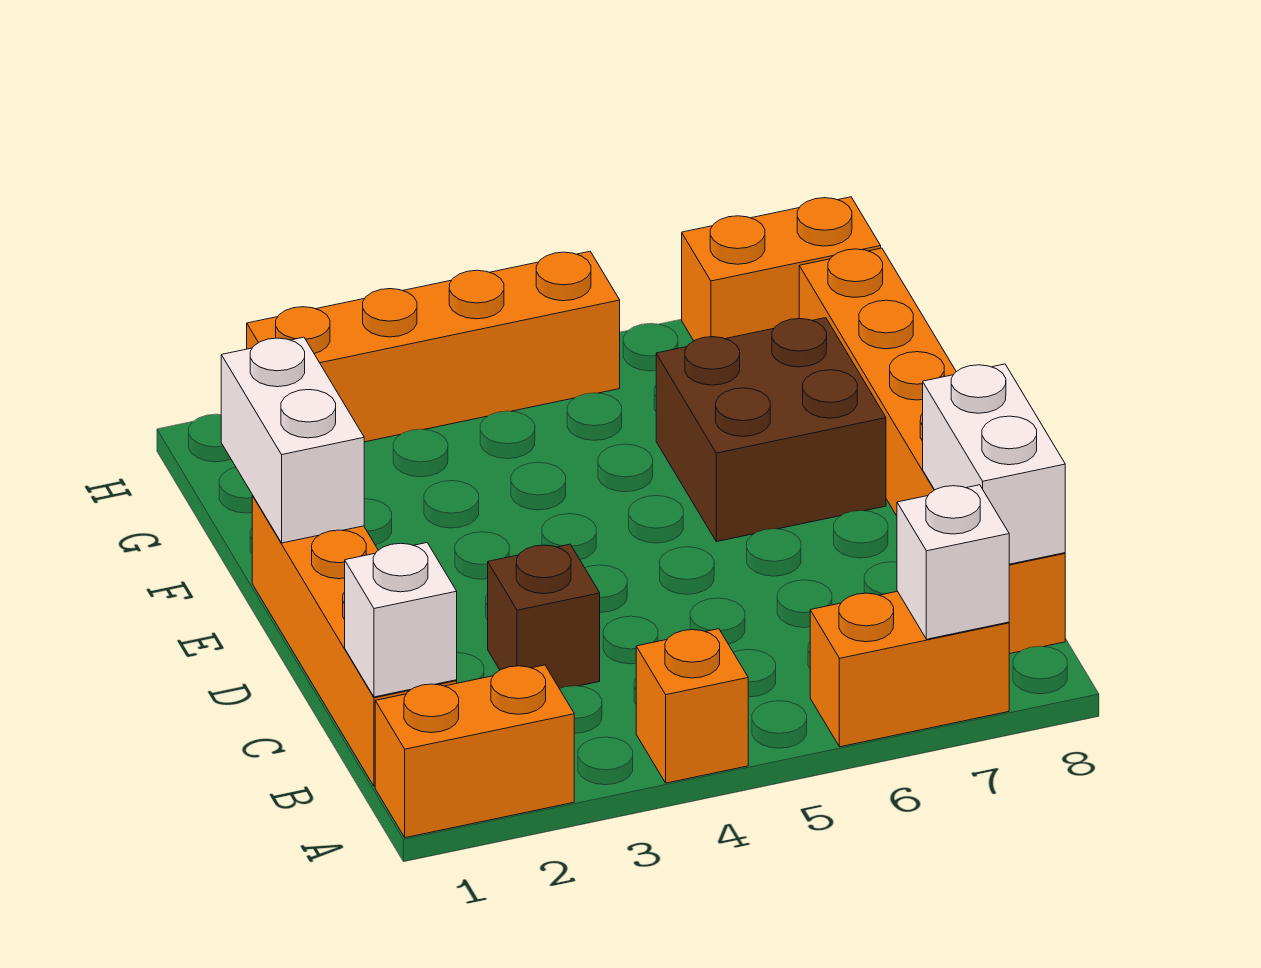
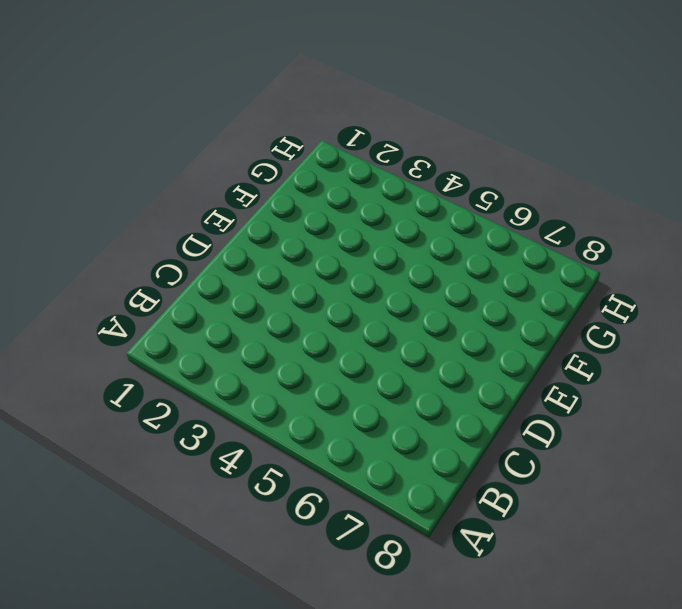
none -> orange 1x2 brick [375,665,574,838]
none -> orange 1x1 brick [636,629,748,783]
none -> orange 1x2 brick [810,591,1009,747]

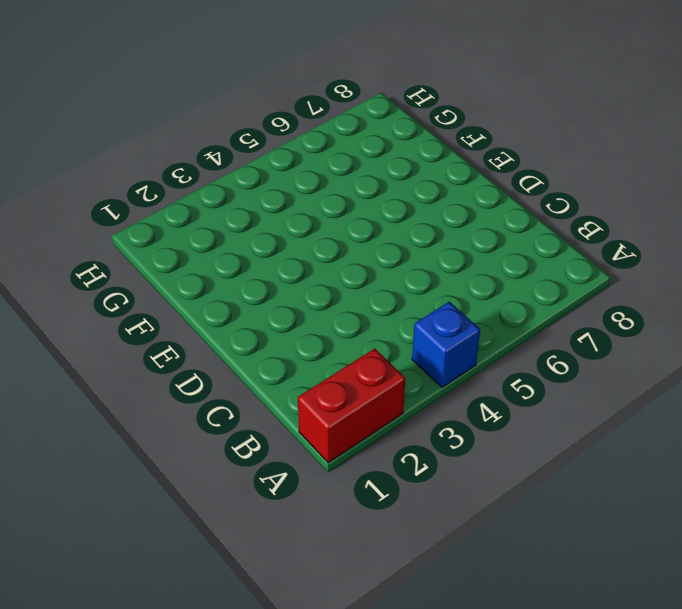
red 1x2 brick [298,349,405,463] -> orange 1x2 brick [375,665,574,838]
blue 1x1 brick [412,302,480,387] -> orange 1x1 brick [636,629,748,783]
none -> orange 1x2 brick [810,591,1009,747]
none -> orange 1x4 brick [252,495,457,786]
none -> orange 1x6 brick [799,248,1065,654]

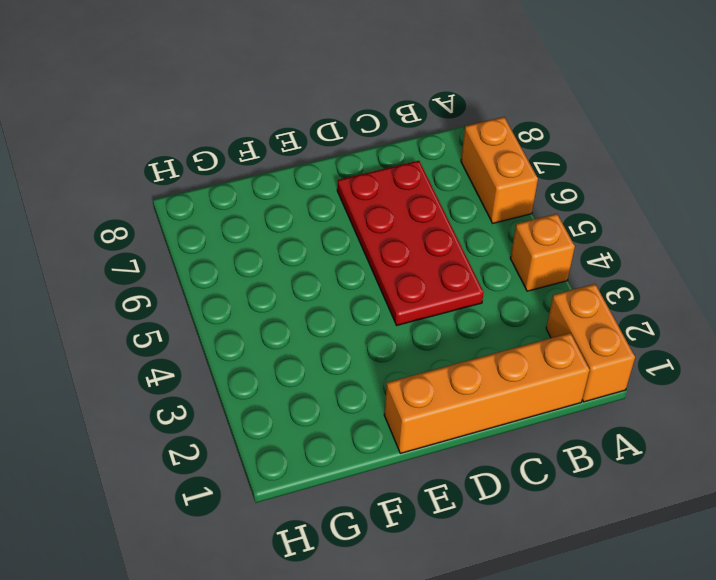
red 2x4 plate [337,161,484,325] -> none
none -> orange 1x6 brick [799,248,1065,654]
none -> brown 1x1 brick [488,544,600,689]
none -> brown 2x2 brick [656,318,886,542]

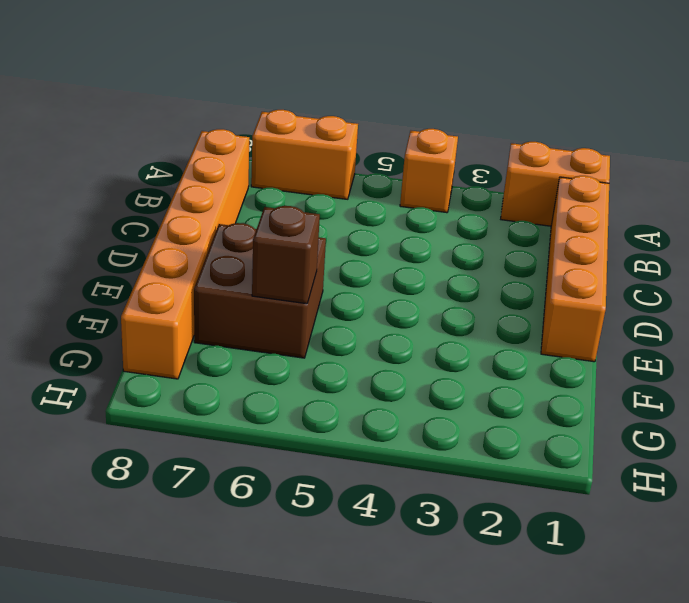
brown 1x1 brick [252,206,320,304] -> brown 1x1 brick moved to [488,544,600,689]
none -> orange 1x4 brick [247,251,620,442]
none -> orange 1x2 brick [682,197,881,341]
none -> white 1x1 brick [897,485,1009,639]

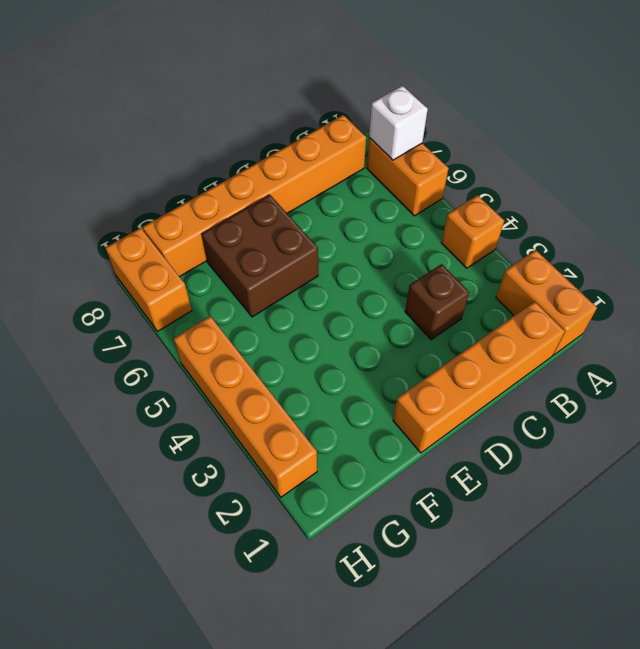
none -> white 1x1 brick [345,543,457,697]
none -> white 1x2 brick [923,364,1065,564]
none -> white 1x2 brick [221,337,364,543]

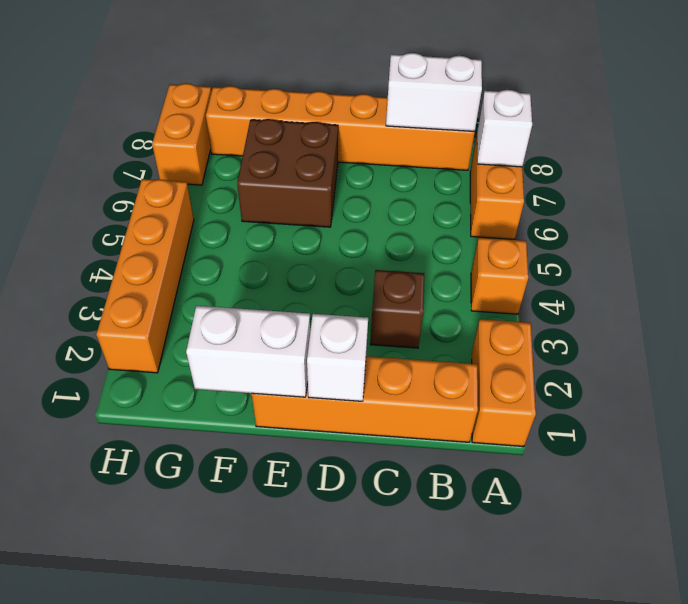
white 1x1 brick [307,314,368,401] -> white 1x1 brick moved to [345,543,457,697]

